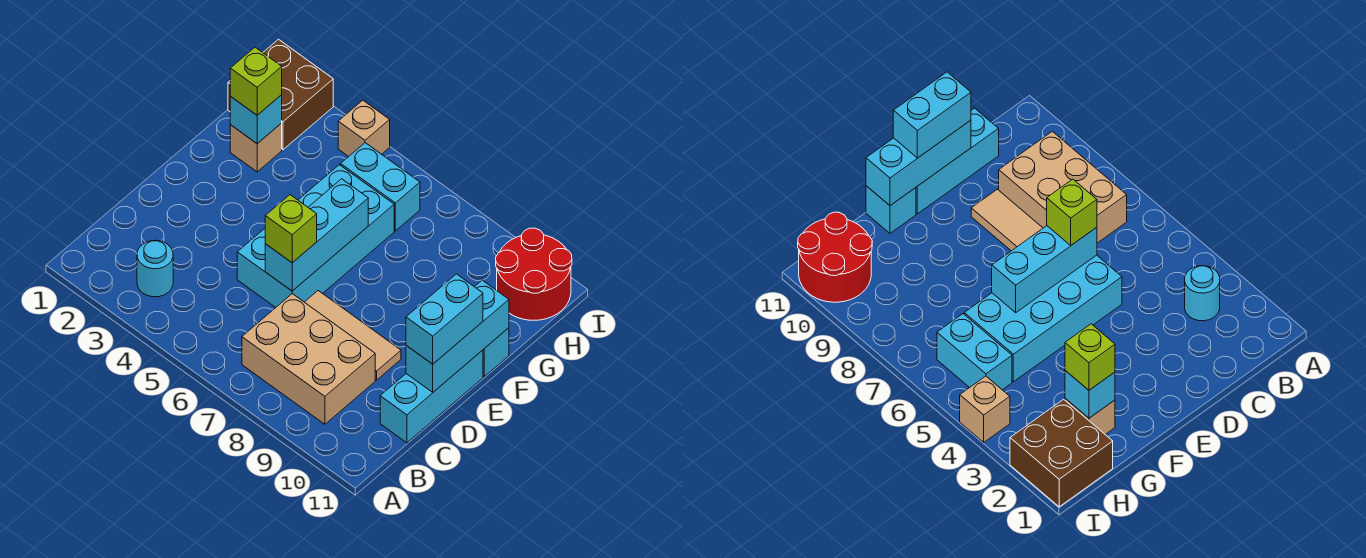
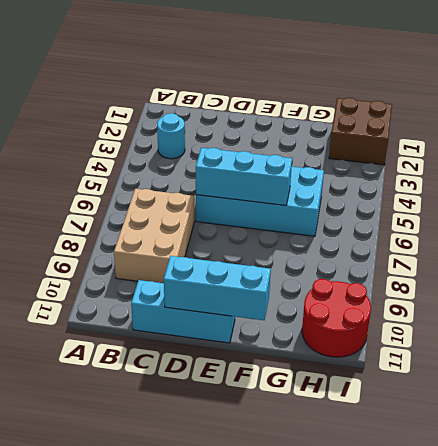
none -> tan 1x3 tile [305,291,401,380]
none -> cyan 1x1 brick [483,328,509,376]
none -> tan 1x1 brick [230,123,282,172]

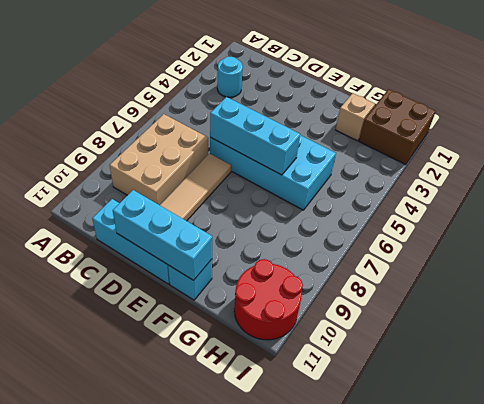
none -> cyan 1x2 brick [341,143,420,231]
none -> tan 1x1 brick [338,100,390,157]
none -> cyan 1x1 brick [230,95,282,144]

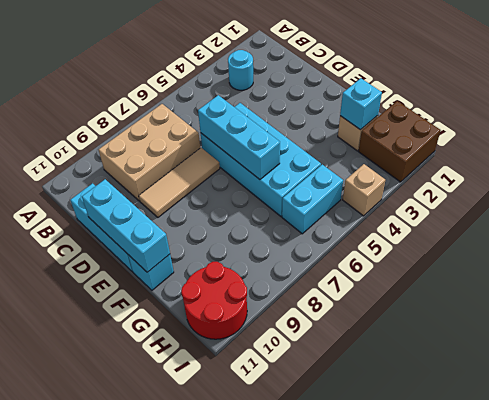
none -> lime 1x1 brick [265,195,317,263]
none -> cyan 1x2 brick [406,274,483,364]
none -> lime 1x1 brick [230,47,282,115]

